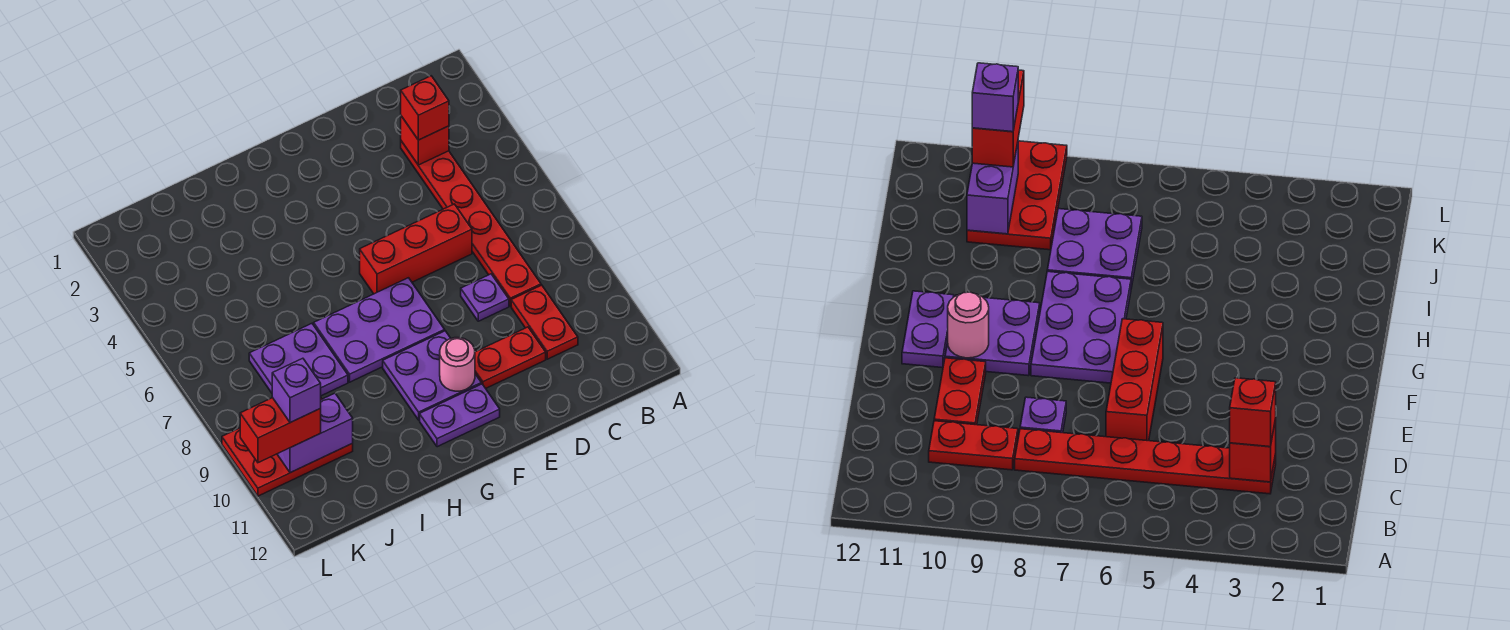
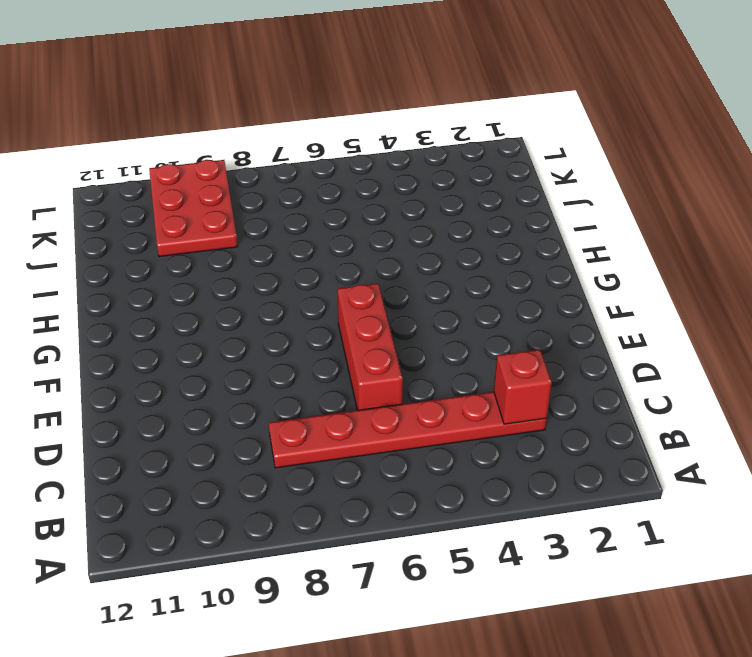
none -> red 1x2 plate [511,285,578,359]
none -> purple 1x1 plate [461,274,509,321]
none -> red 1x2 plate [475,327,546,388]

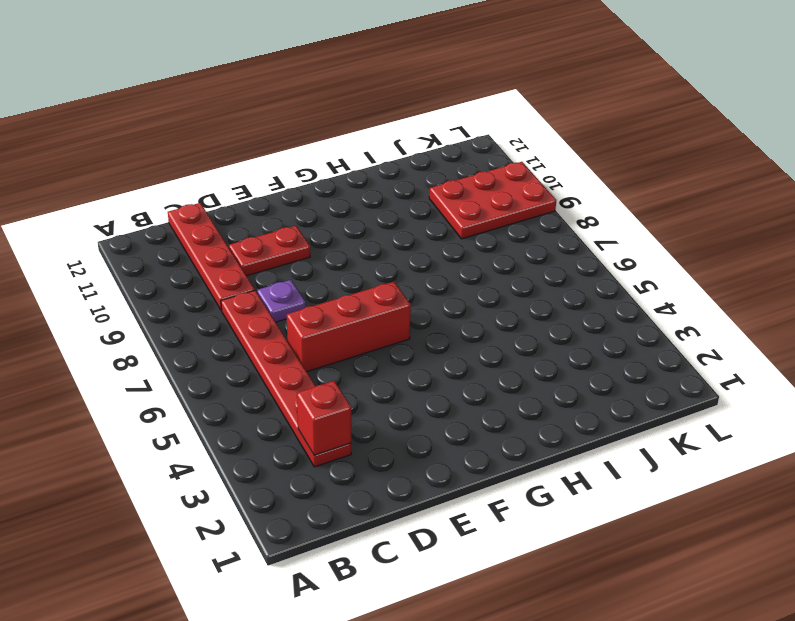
red 1x4 plate [168,203,255,310] -> red 1x2 plate [511,285,578,359]
none -> purple 2x3 plate [314,278,445,382]
none -> purple 2x2 plate [383,331,481,420]
none -> purple 1x2 plate [420,384,500,447]

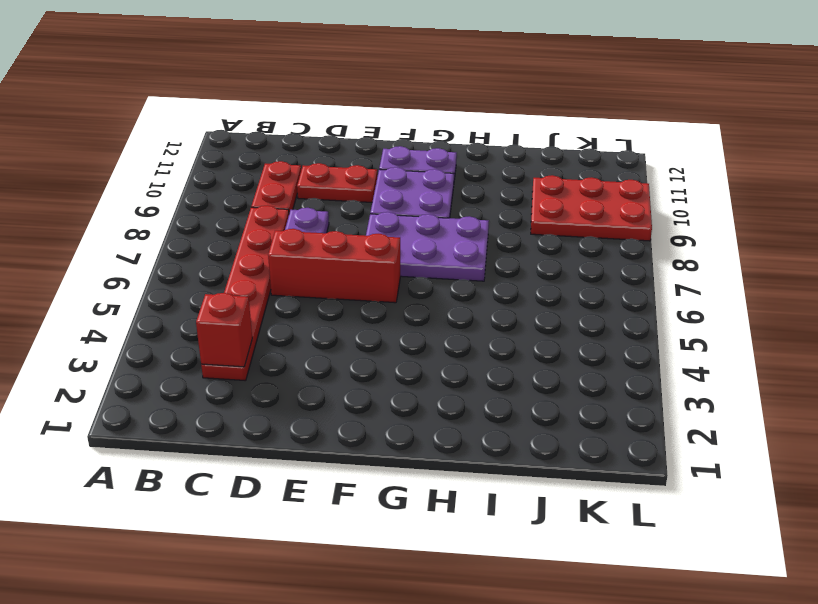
none -> purple 2x2 plate [249,324,348,396]
none -> pink 1x1 round brick [440,338,475,391]
none -> purple 1x2 brick [277,393,353,473]

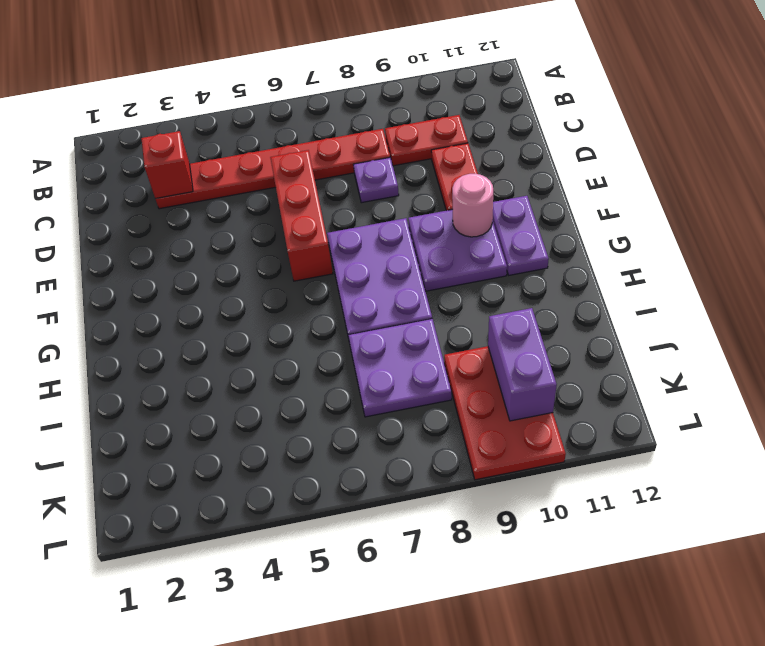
none -> red 1x1 brick [401,76,449,140]
none -> red 1x2 brick [240,398,321,463]
none -> purple 1x1 brick [272,358,321,423]

